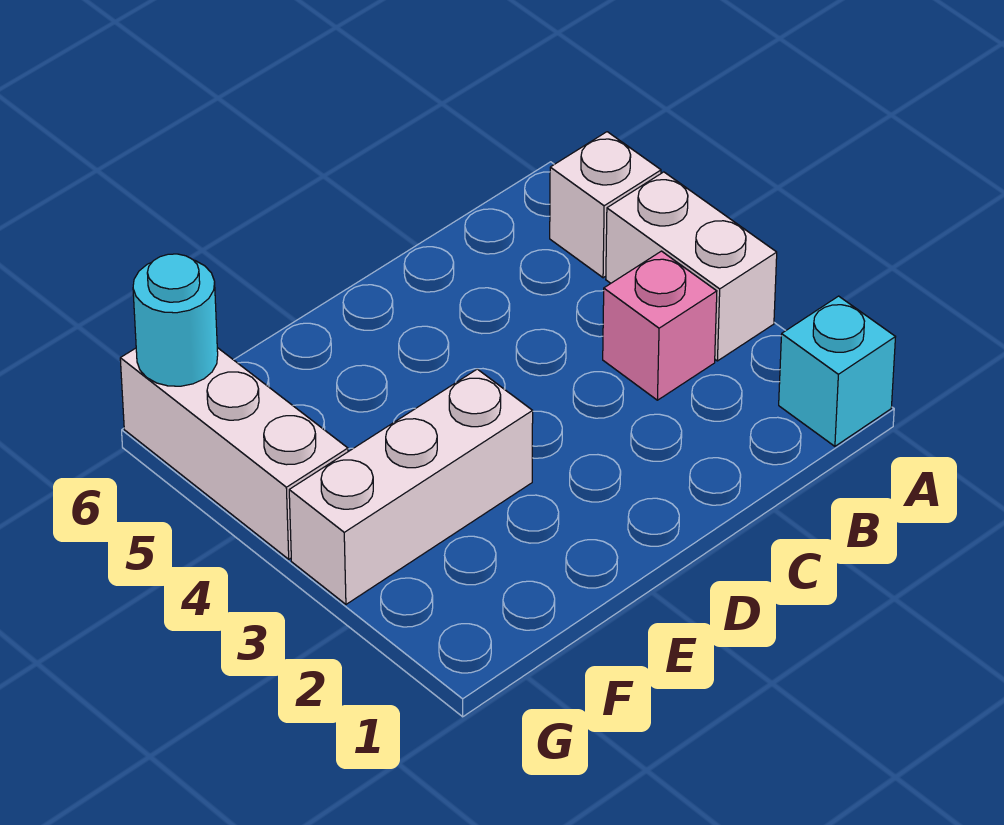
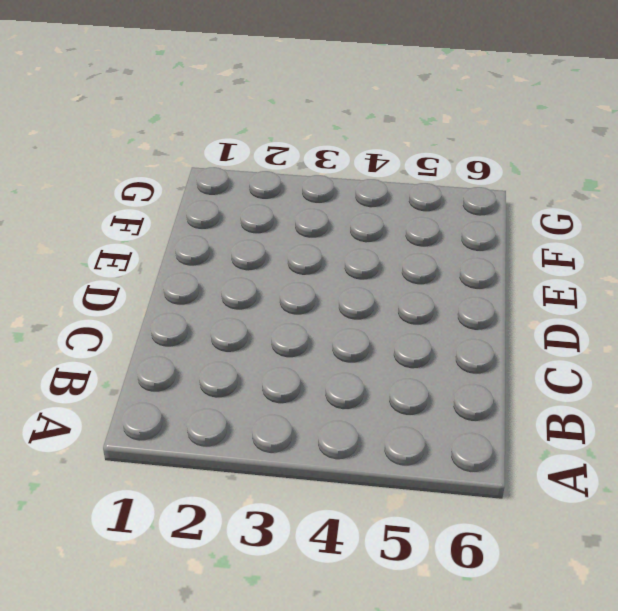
none -> cyan 1x1 brick [779,296,895,446]
none -> white 1x2 brick [606,172,777,361]

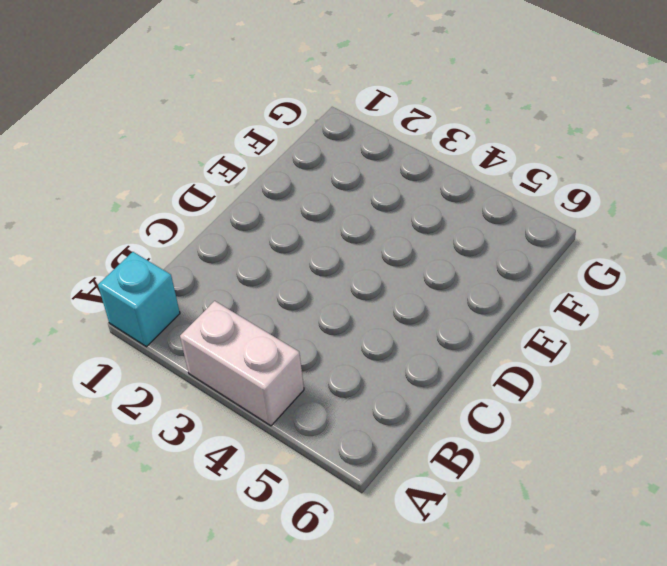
none -> white 1x1 brick [550,132,661,278]
none -> pink 1x1 brick [603,251,717,400]

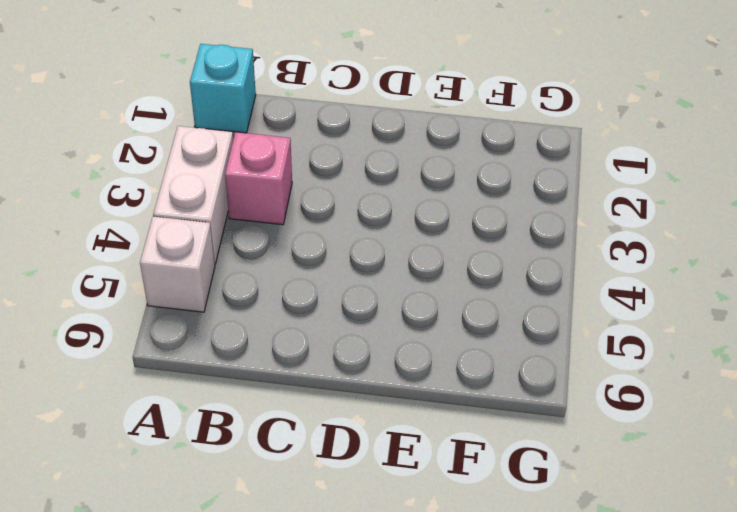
none -> white 1x3 brick [289,369,533,604]
none -> white 1x3 brick [120,348,348,559]

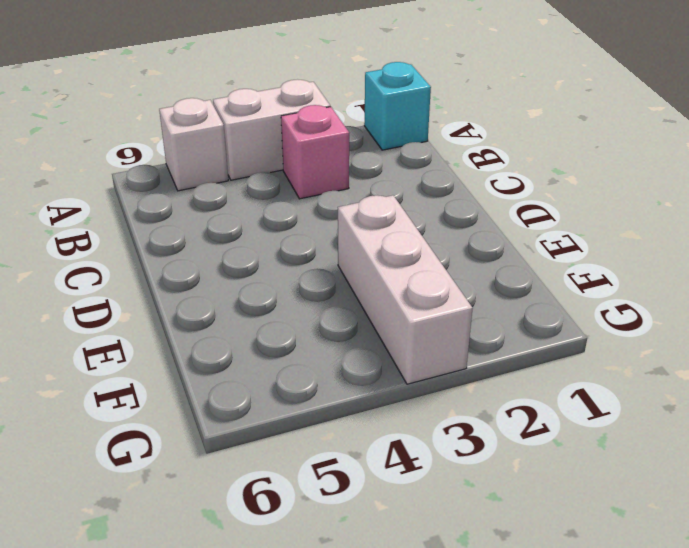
none -> white 1x3 brick [120,348,348,559]
none -> cyan 1x1 round brick [133,254,218,386]

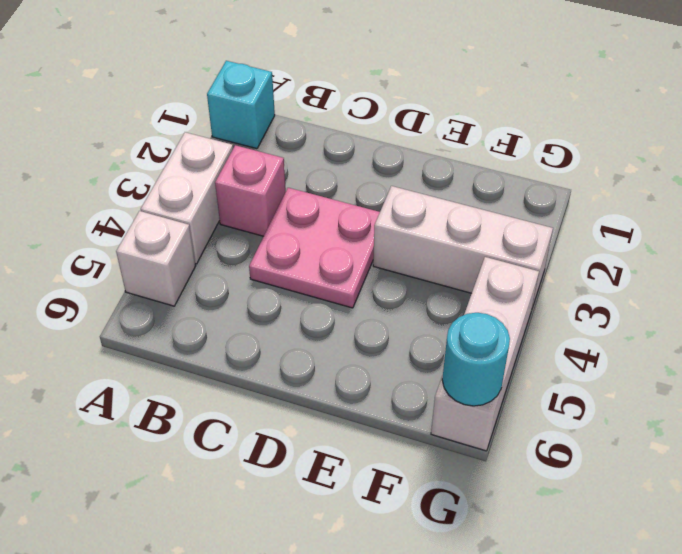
pink 2x2 plate [249,188,380,308] -> none

